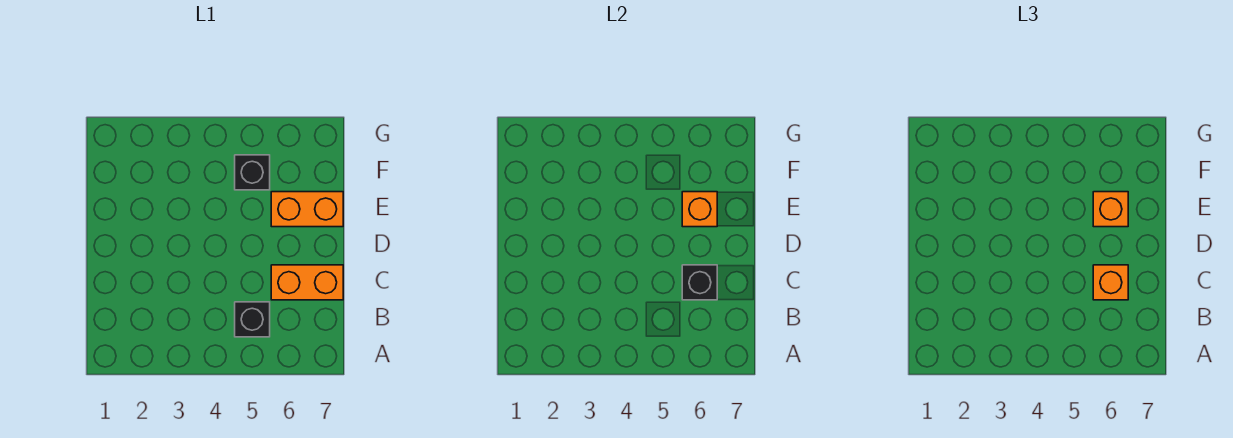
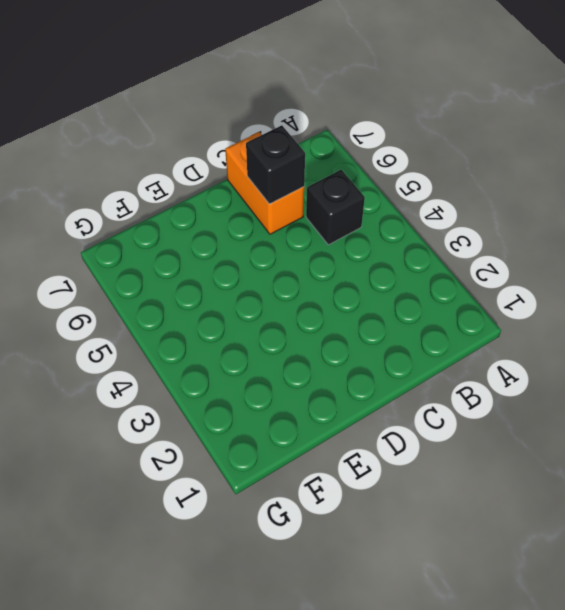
none -> orange 1x2 brick [271,192,343,227]
none -> black 1x1 brick [235,155,270,190]

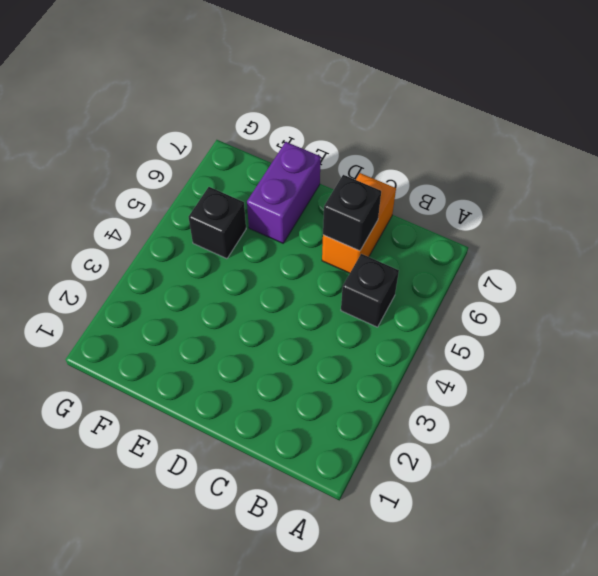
purple 1x2 brick [247,142,321,243] -> orange 1x2 brick [271,192,343,227]
none -> orange 1x1 brick [682,192,717,227]
none -> orange 1x1 brick [1093,265,1128,300]

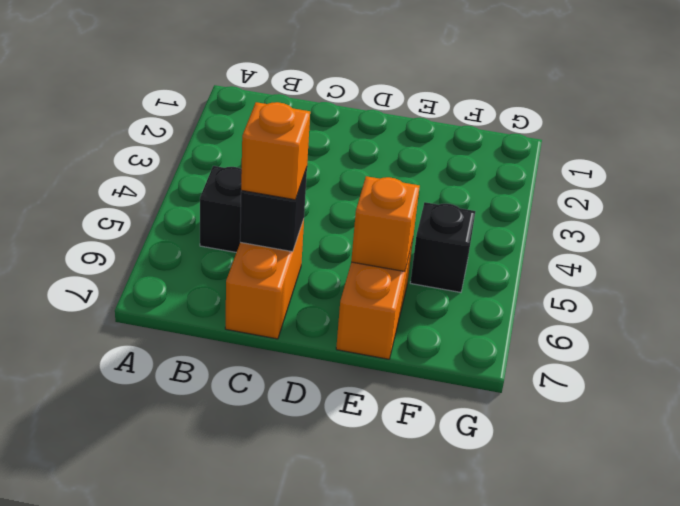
none -> orange 1x1 brick [1093,192,1128,227]

